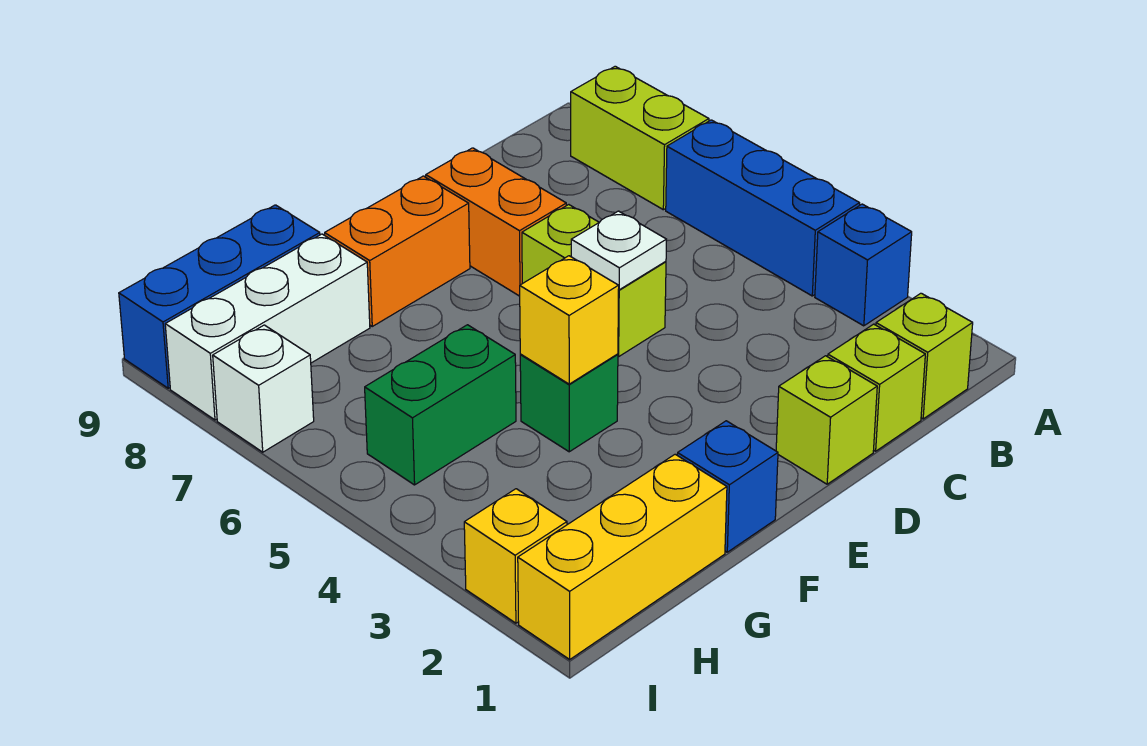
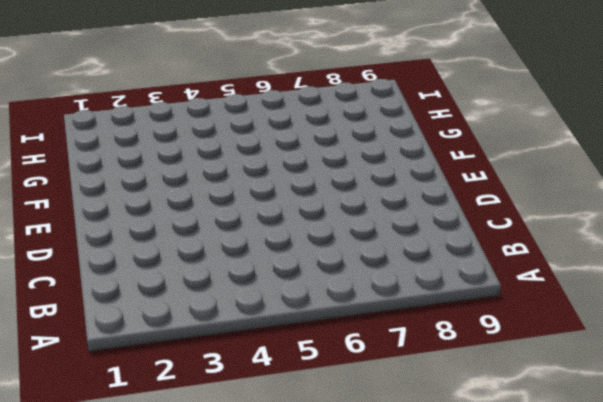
none -> blue 1x1 brick [815,204,912,326]
none -> blue 1x3 brick [666,120,860,296]
none -> lime 1x2 brick [571,66,709,210]

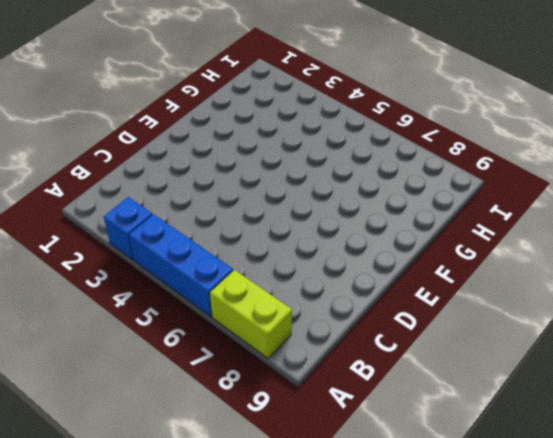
none -> lime 1x1 brick [876,293,973,419]
none -> lime 1x1 brick [828,324,925,451]
none -> lime 1x1 brick [776,356,877,484]

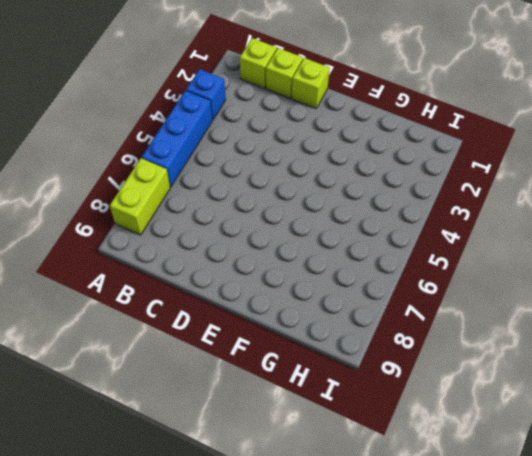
none -> lime 1x2 brick [522,205,666,357]
none -> orange 1x2 brick [426,148,566,296]
none -> orange 1x2 brick [325,176,470,326]

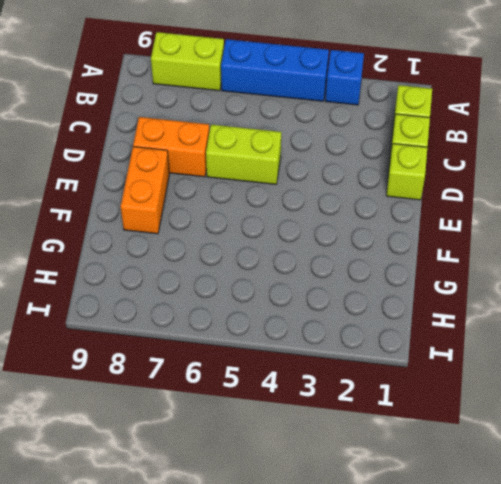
none -> blue 1x1 brick [677,421,778,552]
none -> green 1x1 brick [520,354,618,452]
none -> yellow 1x3 brick [518,454,727,659]

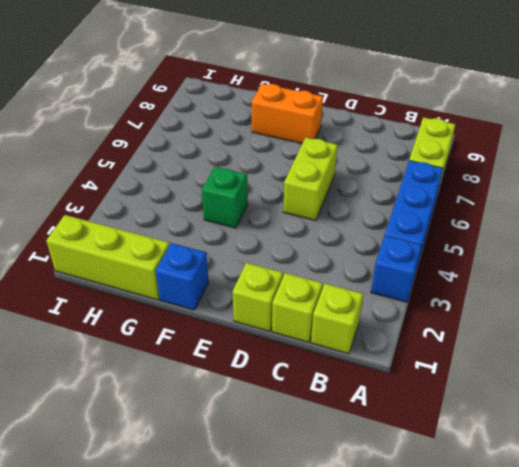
lime 1x3 brick [46,215,170,300] -> yellow 1x3 brick [518,454,727,659]
none -> orange 1x2 brick [426,148,566,296]
none -> green 1x2 brick [365,325,516,485]
none -> white 1x3 brick [165,234,370,420]

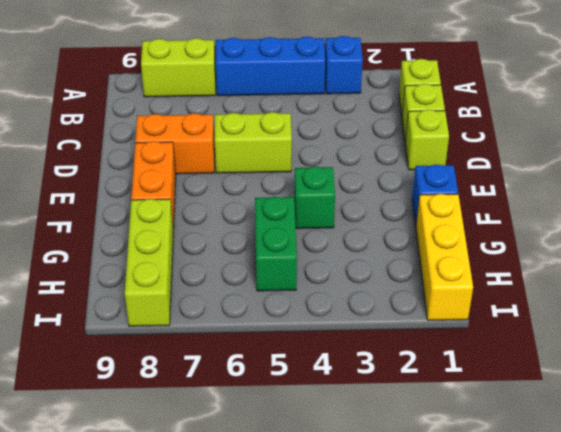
lime 1x3 brick [125,199,173,326] -> white 1x3 brick [165,234,370,420]
none -> blue 1x3 brick [119,205,320,388]
none -> yellow 1x1 brick [464,489,567,623]
none -> white 1x1 brick [213,325,314,452]

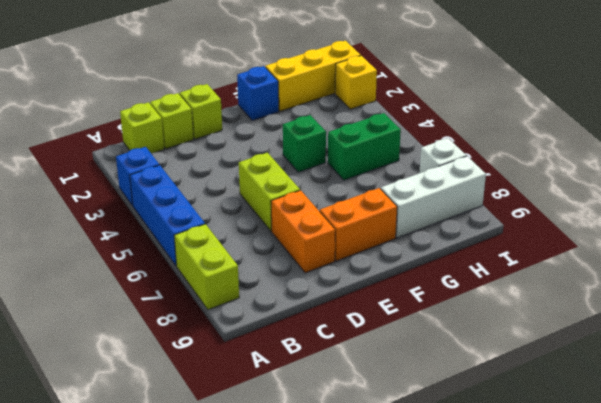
none -> blue 1x3 brick [119,205,320,388]
none -> white 1x1 plate [571,211,667,290]
none -> yellow 1x1 brick [520,256,619,384]

